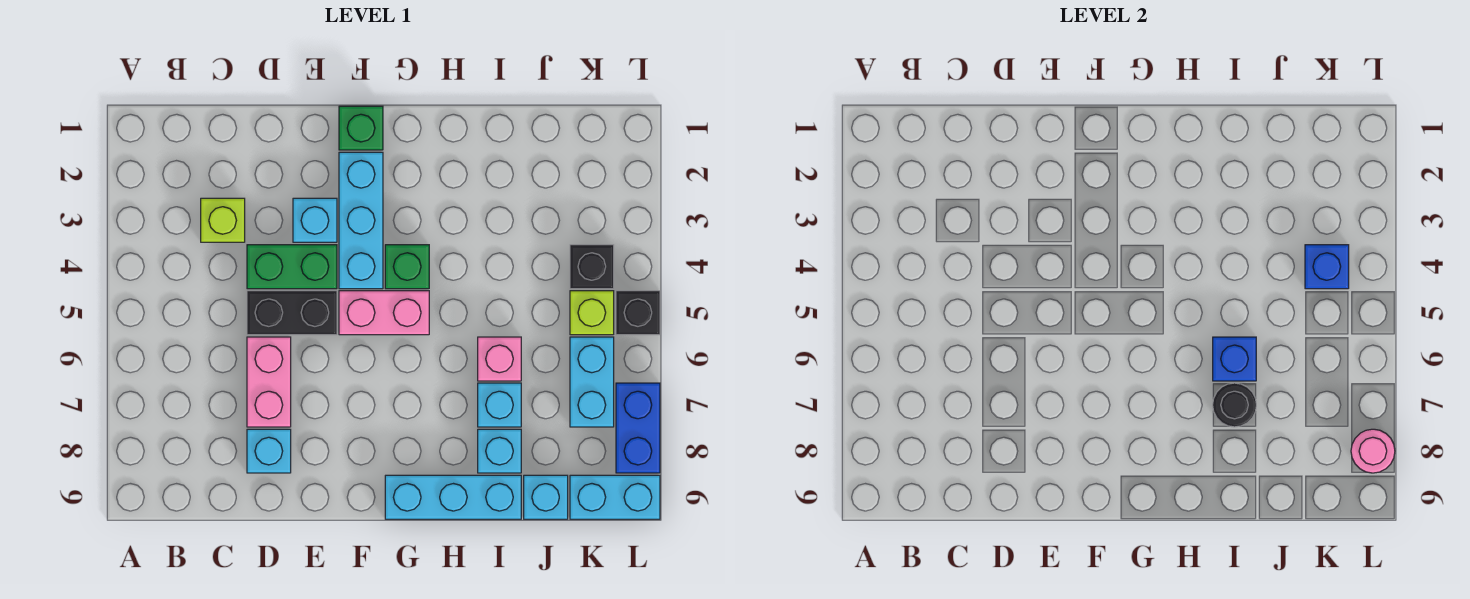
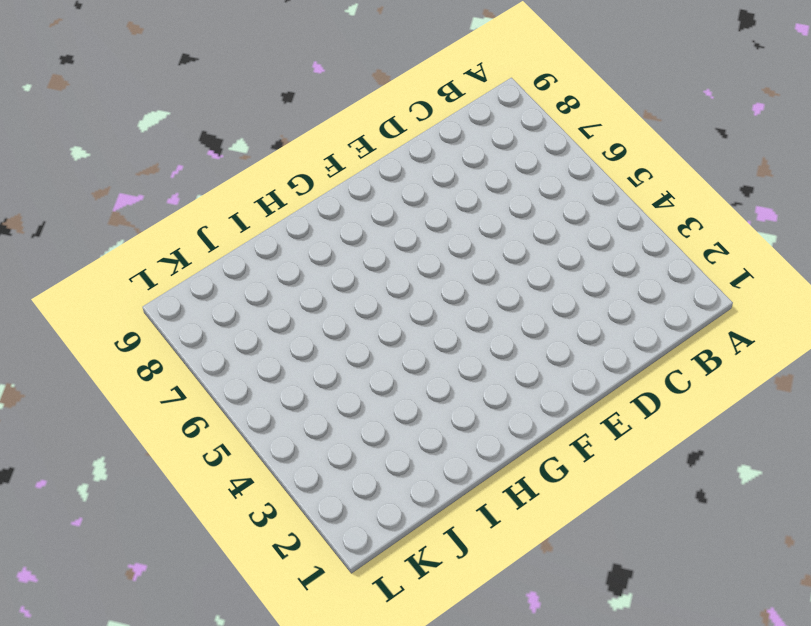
none -> lime 1x1 brick [201,198,245,242]
none -> green 1x2 brick [247,245,337,289]
none -> black 1x2 brick [247,291,337,335]

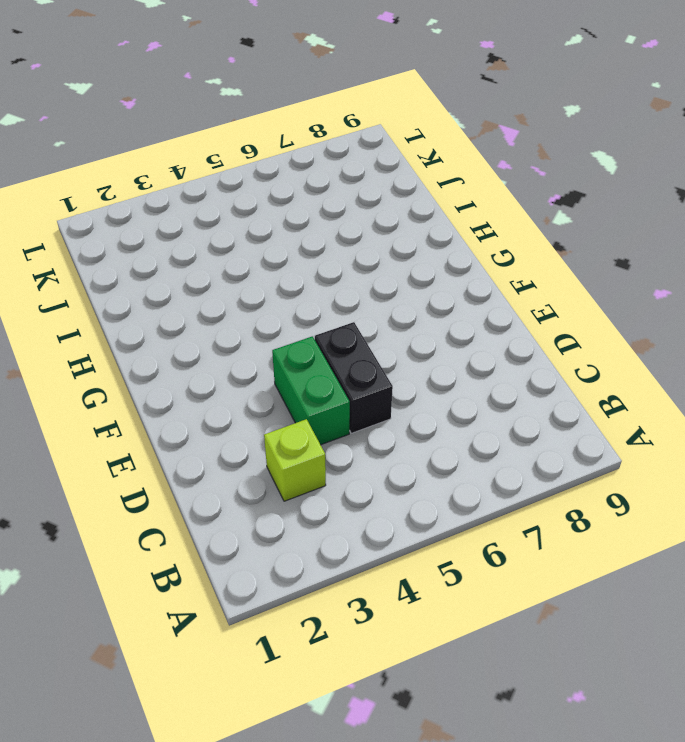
none -> pink 1x2 brick [247,337,291,427]
none -> cyan 1x1 brick [247,429,291,473]
none -> cyan 1x1 brick [293,198,337,242]

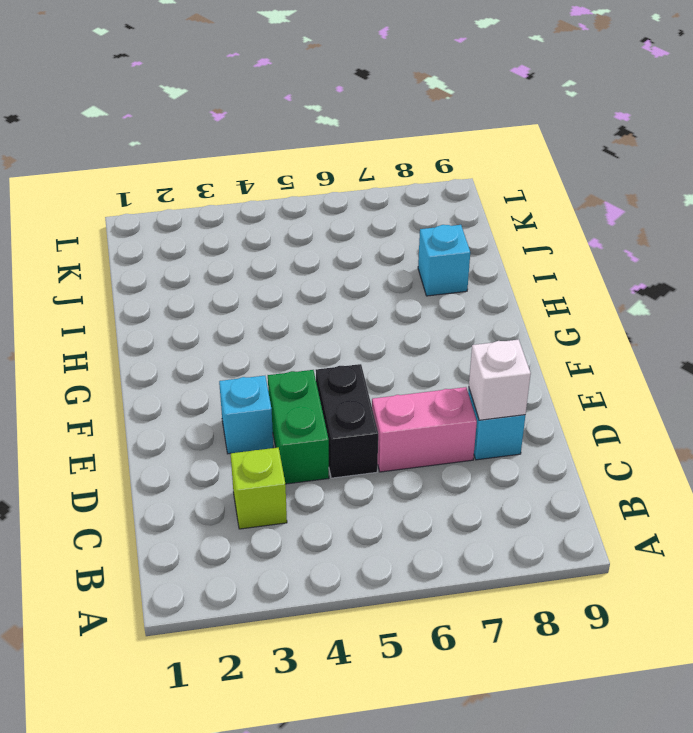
white 1x1 brick [469,340,531,420] -> none
none -> green 1x1 brick [339,106,383,150]
none -> cyan 1x3 brick [339,152,383,289]
none -> pink 1x2 brick [339,291,429,335]

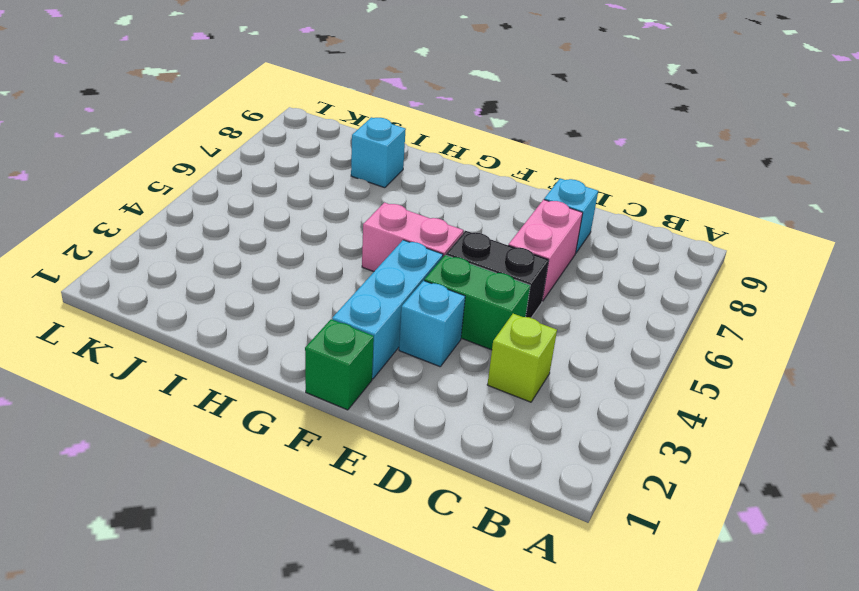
none -> green 1x1 brick [385,245,429,289]
none -> cyan 1x3 brick [385,475,521,519]
none -> pink 1x1 brick [478,337,521,381]

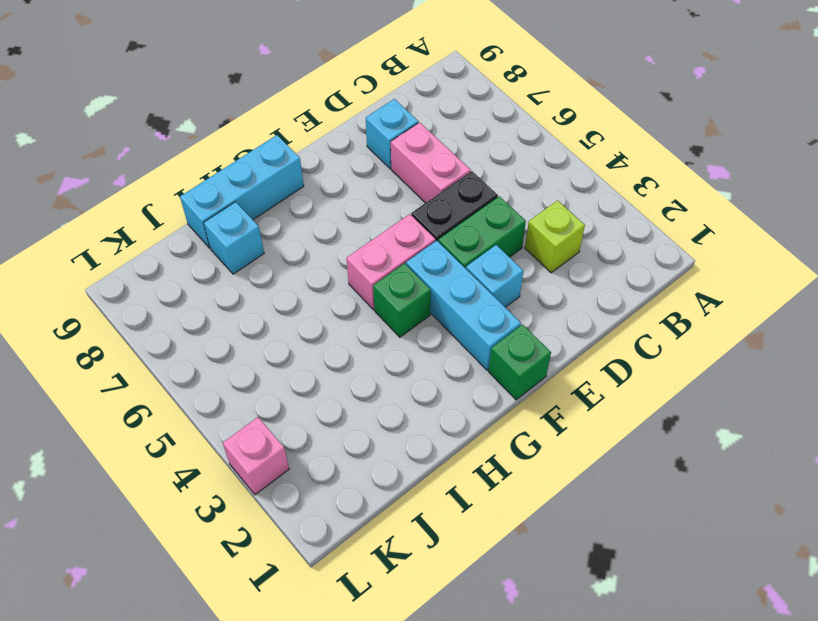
pink 1x1 brick [223,417,289,495] -> pink 1x1 brick moved to [478,337,521,381]
none -> cyan 1x1 brick [478,383,521,427]
none -> cyan 1x1 brick [524,475,568,519]
none -> black 1x1 brick [570,245,614,289]

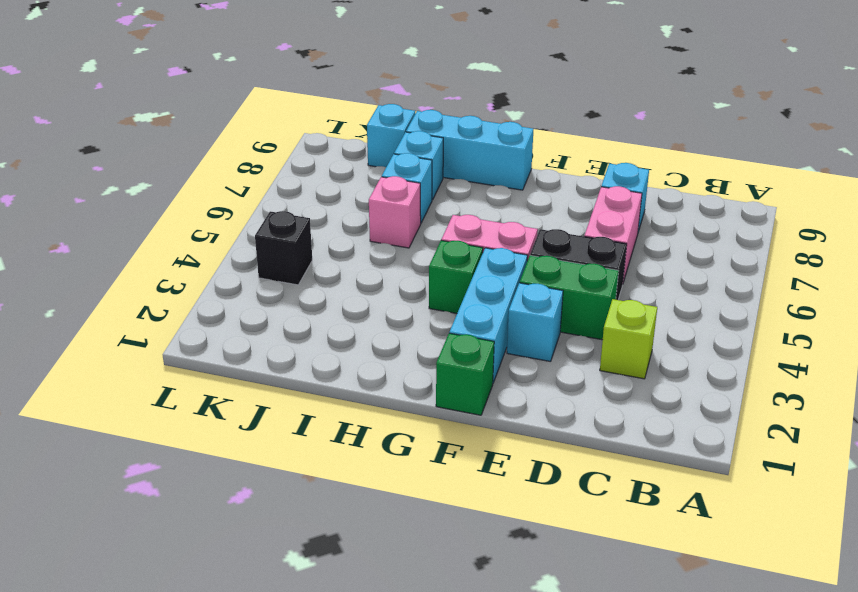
none -> lime 1x1 brick [570,291,614,335]
none -> cyan 1x2 brick [570,337,614,427]
none -> cyan 1x2 brick [570,475,660,519]

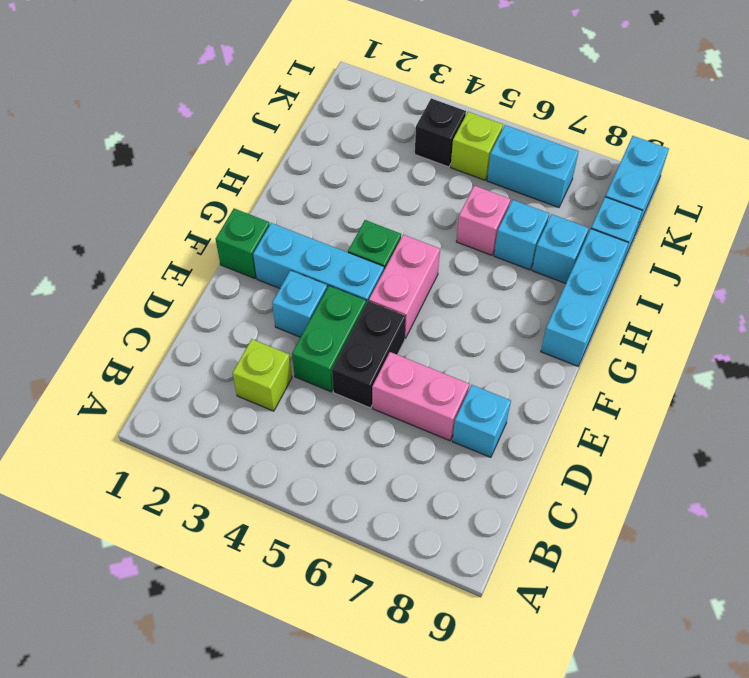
none -> black 1x1 brick [616,291,660,335]
none -> blue 1x2 brick [616,383,660,473]
none -> blue 1x1 brick [1213,337,1256,381]

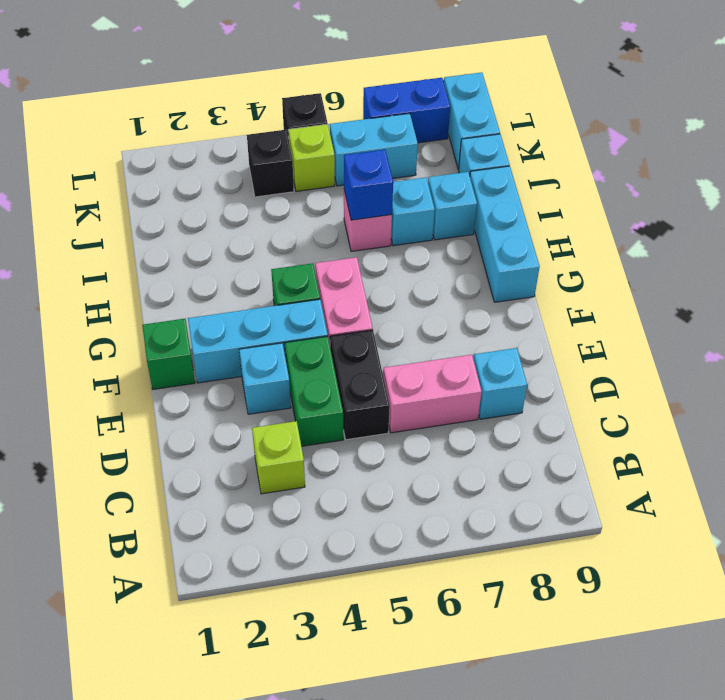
none -> black 1x1 round brick [1213,383,1256,427]
none -> blue 1x1 brick [1305,245,1349,289]
none -> pink 1x1 round brick [1351,429,1395,473]

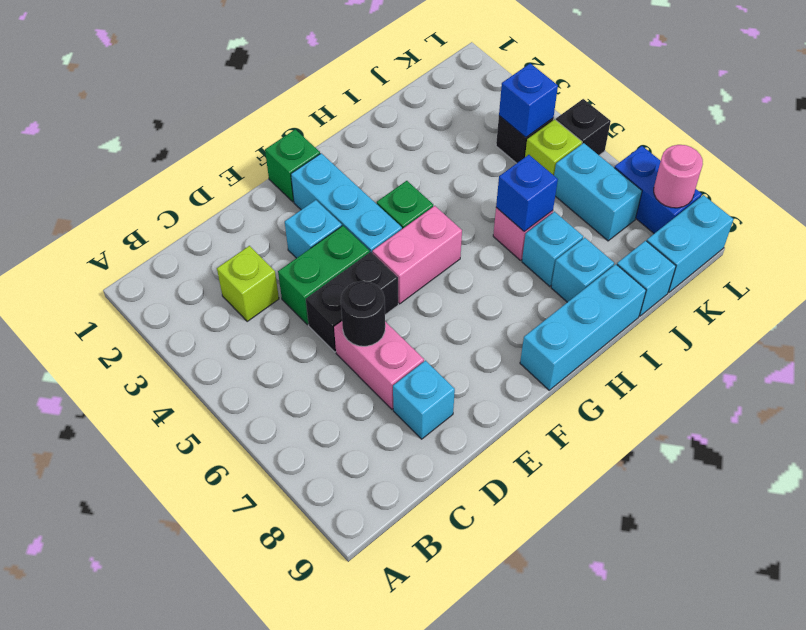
black 1x1 round brick [341,281,385,346] -> black 1x1 round brick moved to [1213,383,1256,427]

